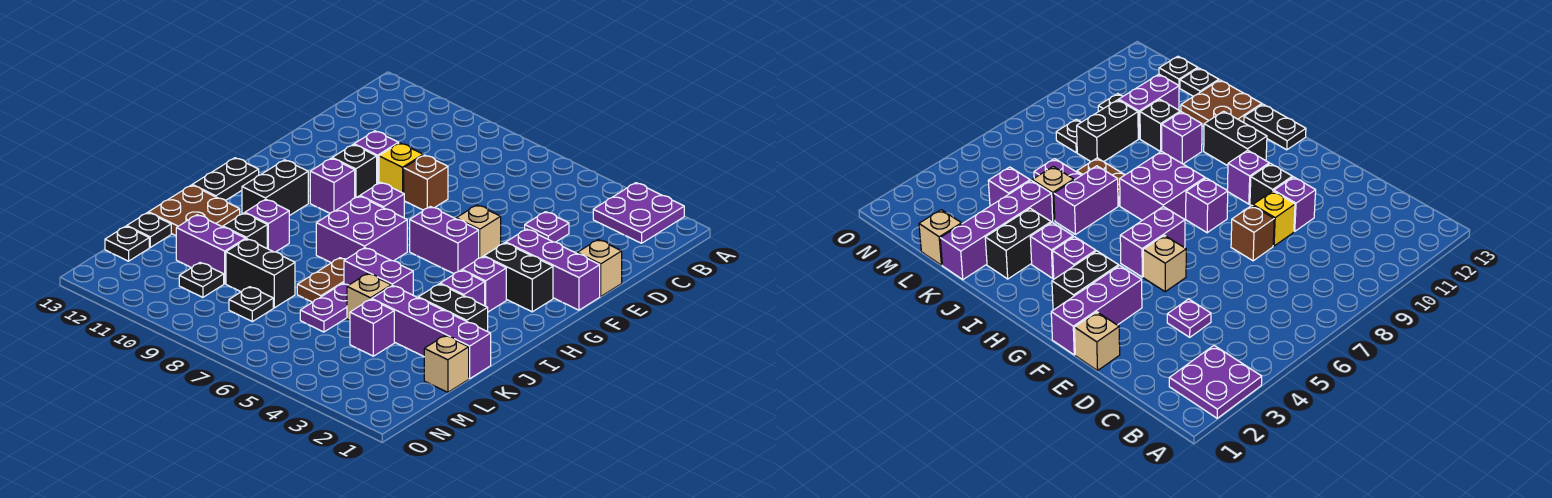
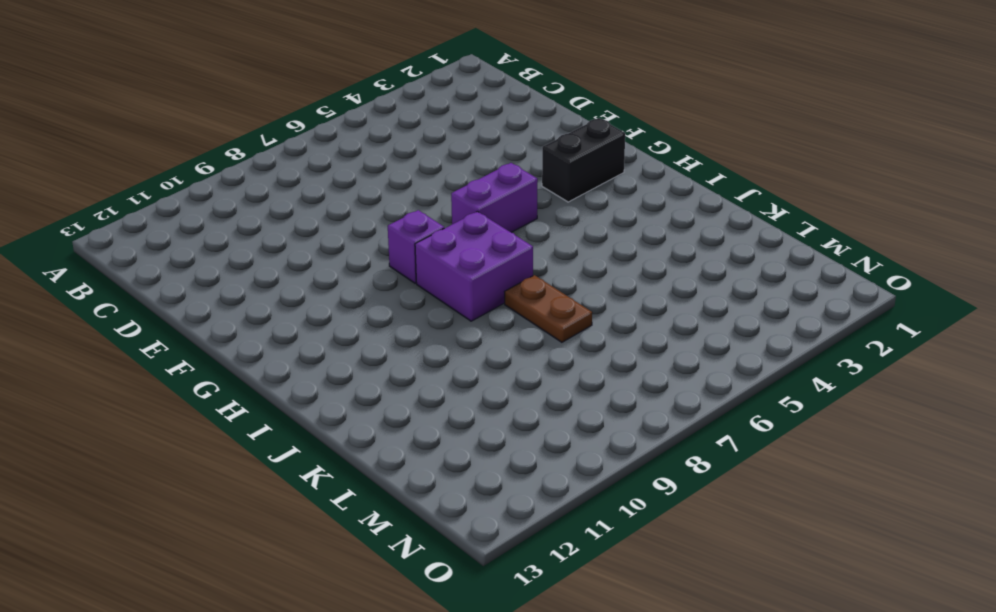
none -> purple 2x2 plate [593,183,684,243]
none -> purple 1x1 plate [525,212,569,242]
none -> tan 1x1 brick [577,240,622,296]
none -> brown 1x1 brick [404,155,448,210]

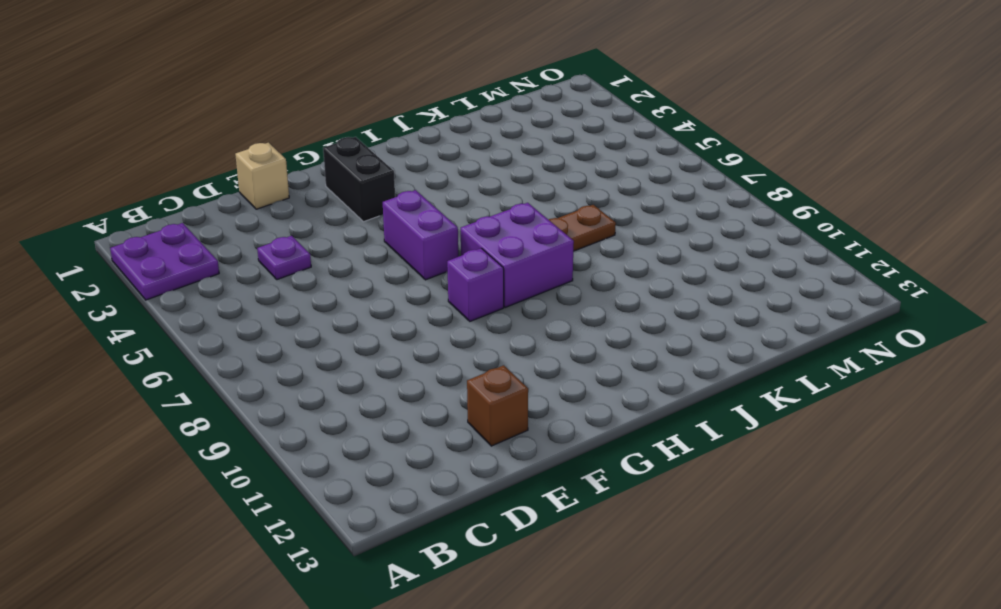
brown 1x1 brick [467,365,528,446] -> brown 1x1 brick moved to [404,155,448,210]
none -> yellow 1x1 brick [379,143,423,193]
none -> purple 1x1 brick [354,131,399,184]
none -> purple 1x3 brick [506,229,600,310]
none -> tan 1x1 brick [456,205,501,258]

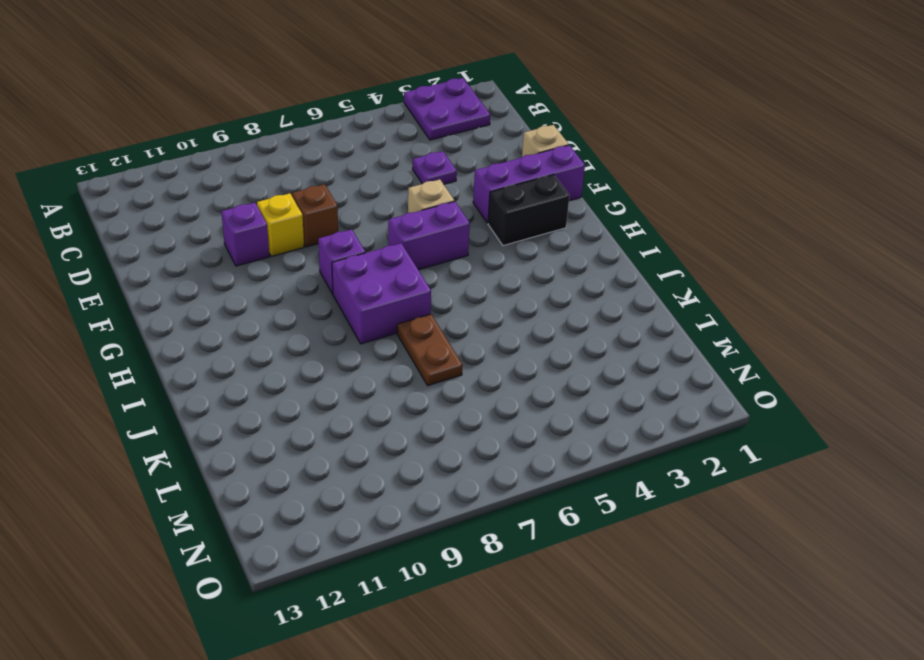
none -> black 1x1 brick [332,145,377,198]
none -> purple 1x1 brick [310,158,355,213]
none -> purple 1x1 brick [462,257,506,312]
none -> black 1x2 brick [242,160,308,216]

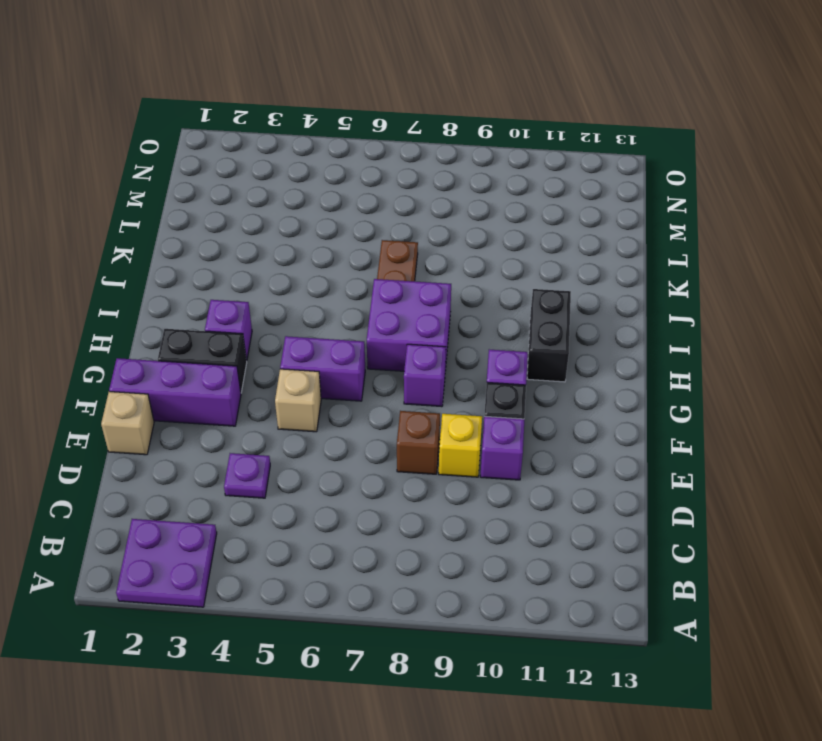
none -> black 1x2 plate [192,158,259,201]
none -> purple 1x1 brick [440,270,485,306]
none -> black 1x2 brick [418,284,488,331]
none -> purple 1x2 brick [344,248,413,295]

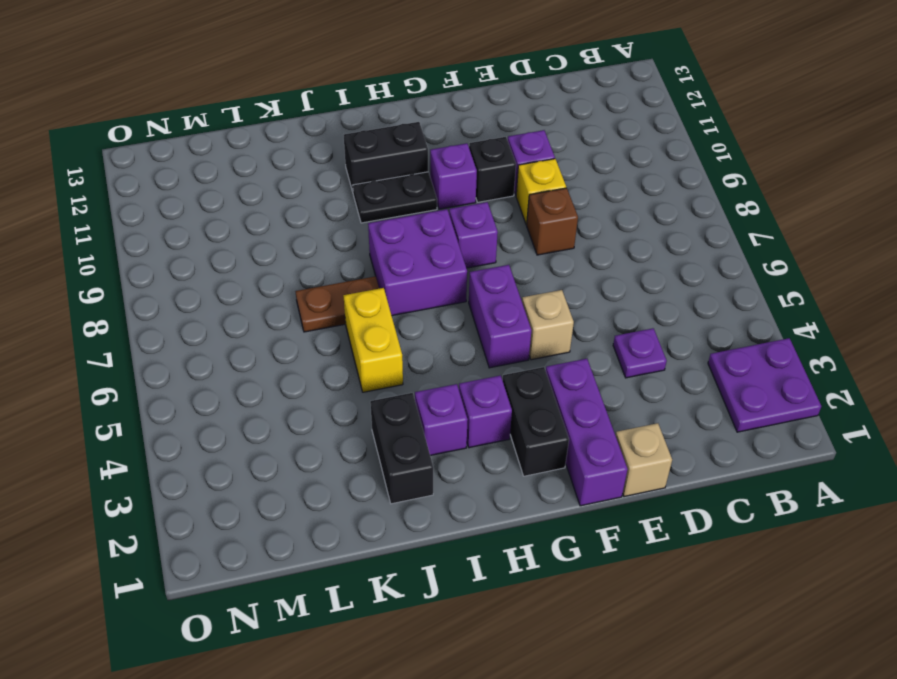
black 1x2 plate [353,172,437,223] -> black 1x2 plate moved to [192,158,259,201]
yellow 1x2 brick [343,288,403,392] -> purple 1x2 brick [344,248,413,295]
none -> purple 1x1 brick [245,199,289,252]
none -> brown 2x2 plate [149,185,240,236]
none -> purple 1x4 brick [372,285,491,379]
none -> tan 1x1 brick [347,273,391,320]

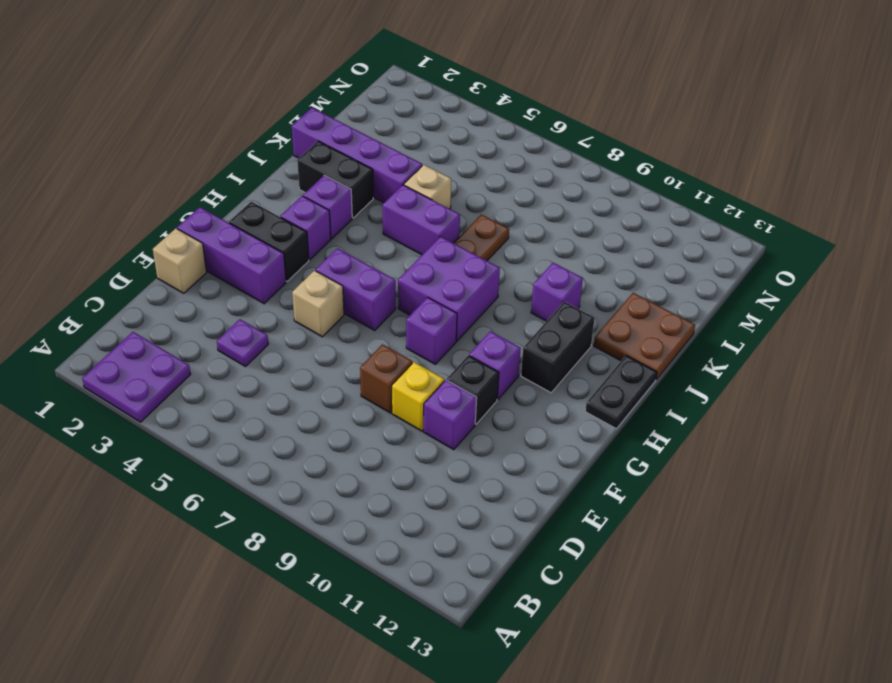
none -> purple 1x2 plate [300,284,348,332]
none -> black 1x1 brick [223,213,267,248]
none -> tan 1x1 brick [424,336,469,392]
none -> purple 1x1 brick [350,299,394,356]

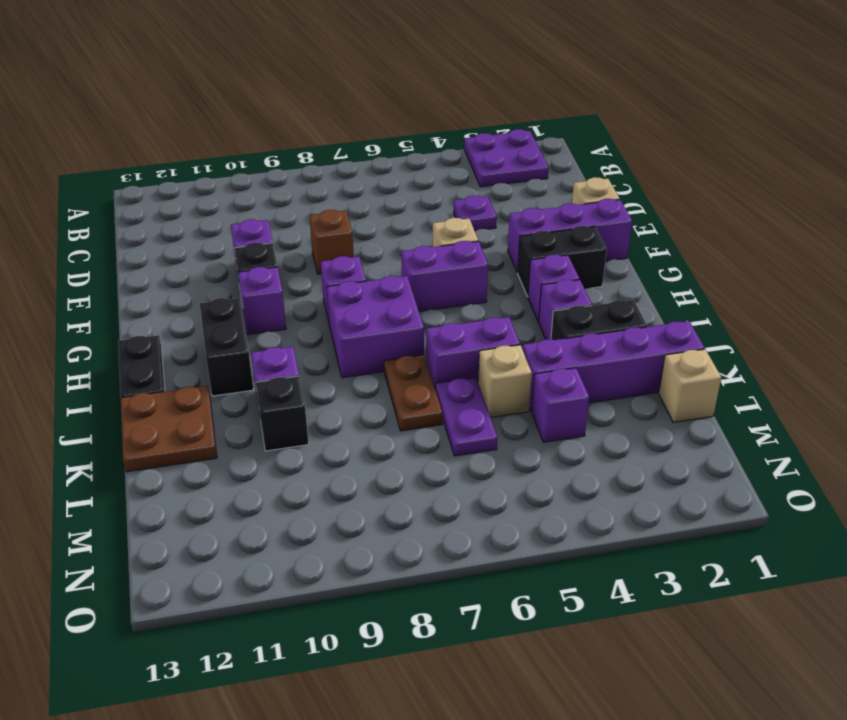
none -> yellow 1x1 brick [379,143,423,193]
none -> black 1x2 brick [226,239,295,308]
none -> purple 1x2 brick [176,215,246,284]
none -> black 1x1 plate [127,213,171,247]

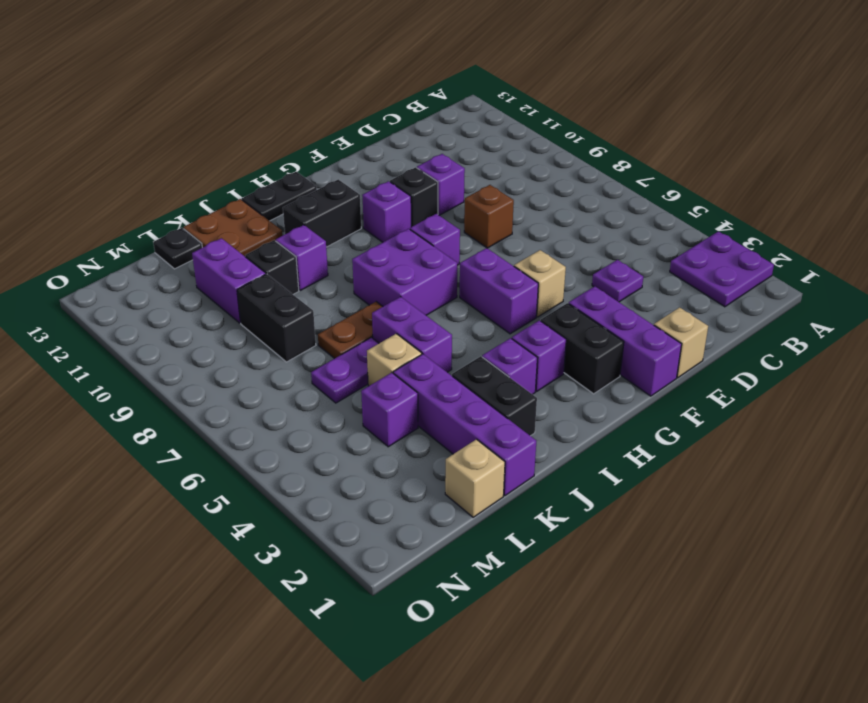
none -> yellow 1x1 brick [379,143,423,193]
none -> black 1x1 plate [229,287,273,322]
none -> black 1x1 plate [179,263,224,297]
none -> black 1x1 plate [105,226,149,261]

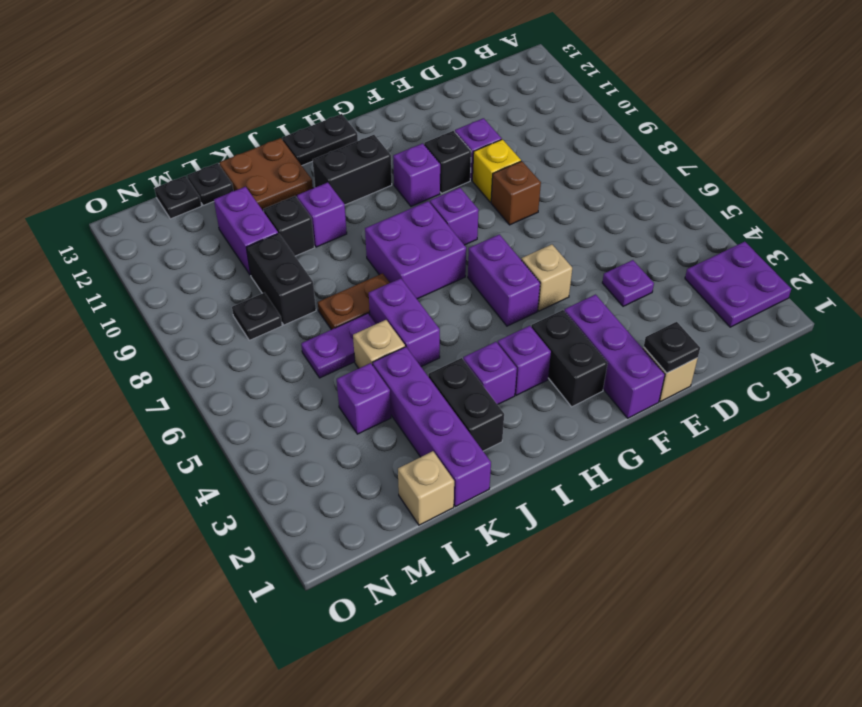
black 1x1 plate [644,322,700,373] -> black 1x1 plate moved to [179,263,224,297]

